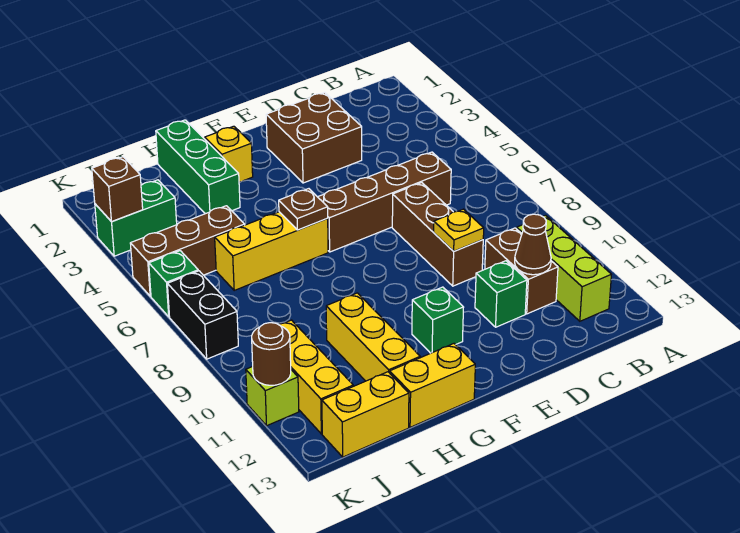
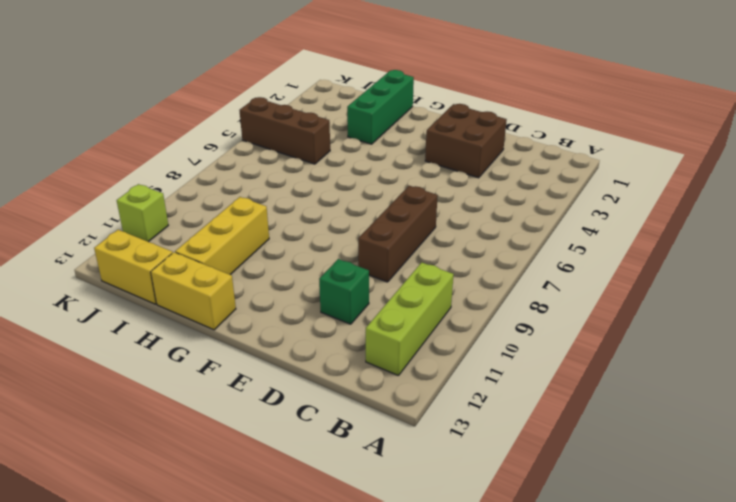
none -> brown 1x4 brick [318,152,451,252]
none -> brown 1x2 brick [485,228,558,314]
none -> green 1x1 brick [412,287,464,353]

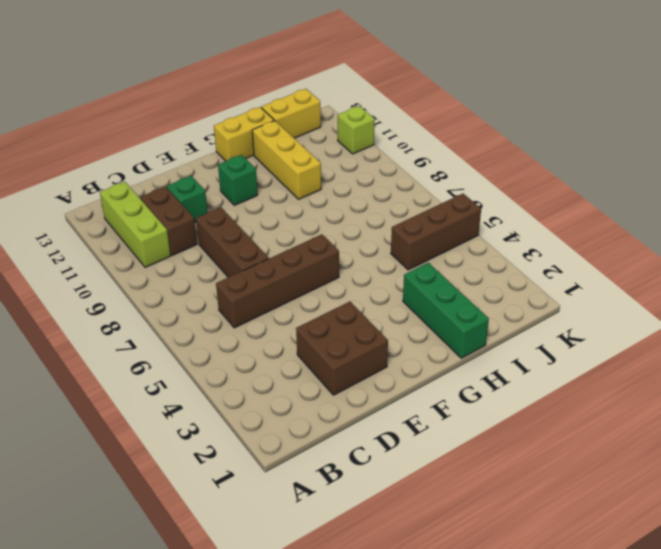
none -> yellow 1x1 brick [205,126,253,182]
none -> yellow 1x3 brick [215,212,328,290]
none -> green 1x2 brick [95,180,177,256]

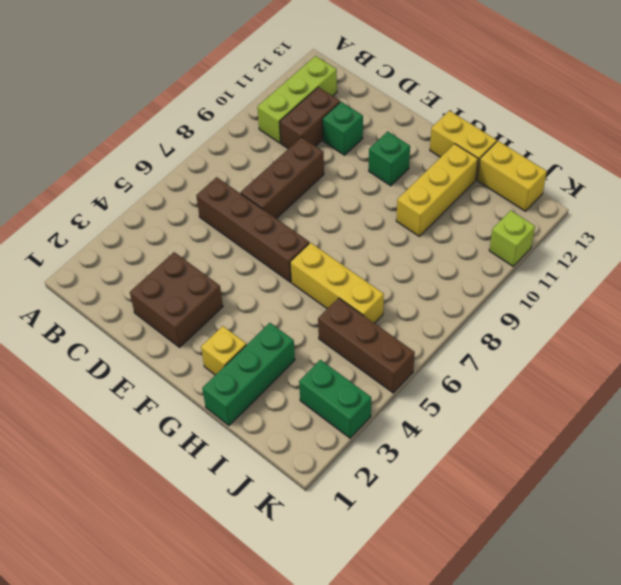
none -> yellow 1x3 brick [278,320,353,434]
none -> green 1x1 brick [149,251,198,317]
none -> black 1x2 brick [167,271,238,359]

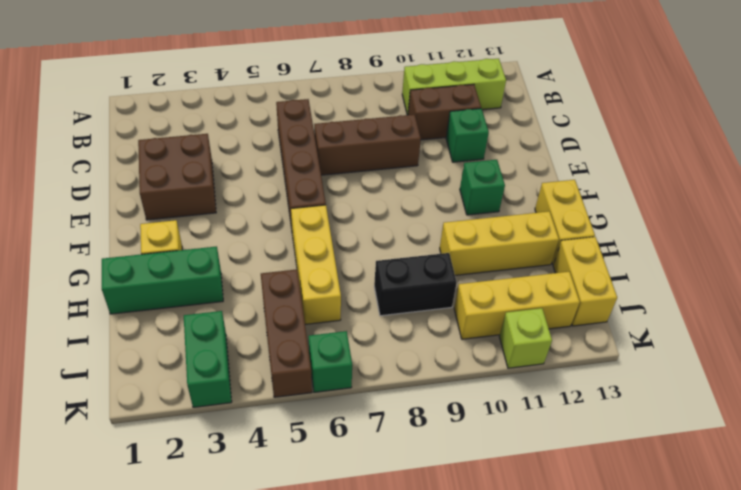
black 1x2 brick [374,253,457,316] -> black 1x2 brick moved to [167,271,238,359]
none -> brown 1x1 cone [515,214,551,275]
none -> yellow 1x1 plate [434,209,484,251]
none -> brown 1x1 plate [279,189,328,230]

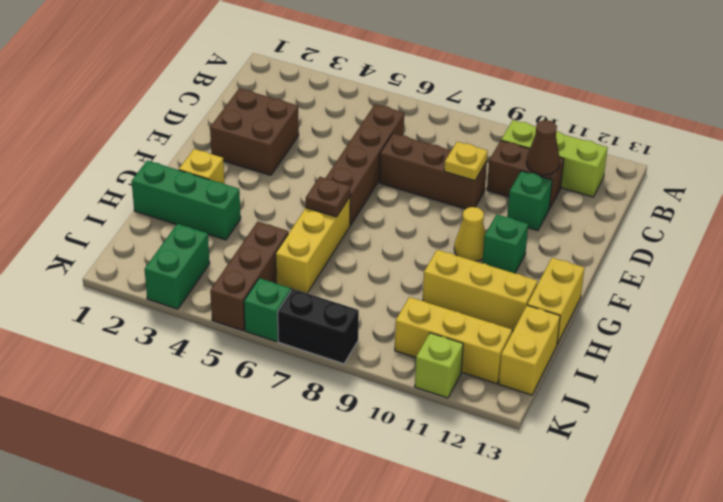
yellow 1x1 cone [454,207,486,261] -> none
none -> brown 1x1 brick [92,157,143,222]
none -> brown 1x1 round brick [252,323,291,385]

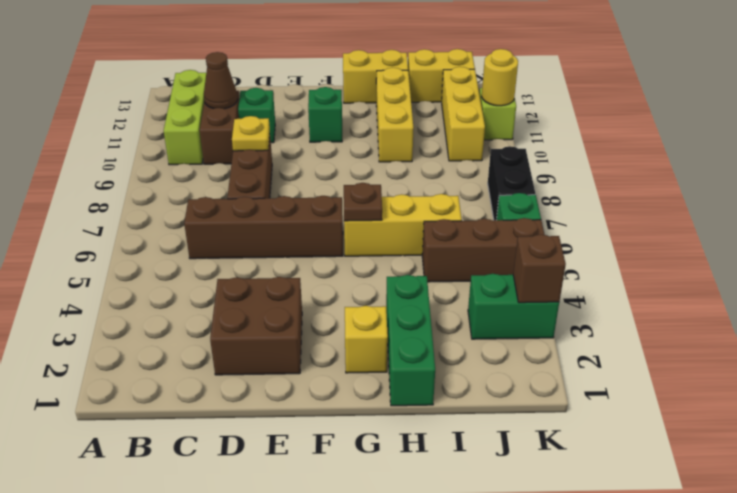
yellow 1x1 round brick [482,49,518,106] -> brown 1x1 round brick [252,323,291,385]

